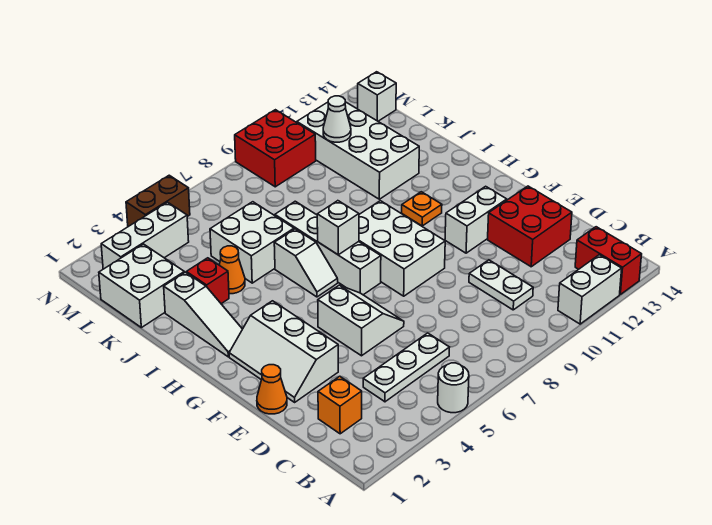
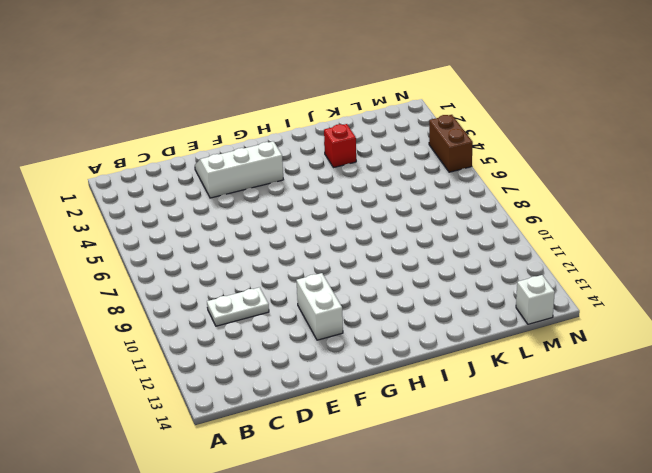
none -> white 1x1 round brick [438,363,469,413]
none -> white 1x2 brick [558,255,622,324]
none -> red 1x2 brick [575,227,642,294]

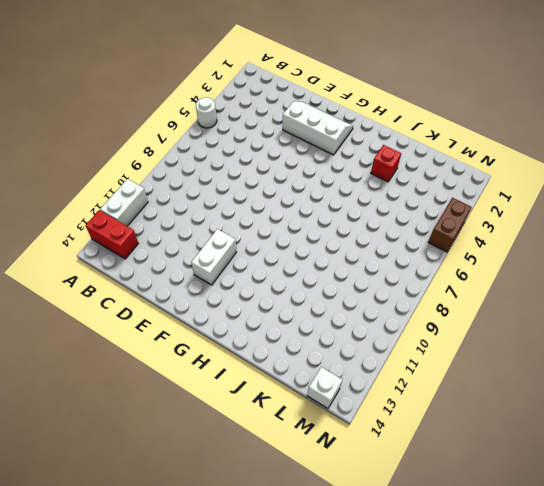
none -> orange 1x1 brick [318,376,362,434]
none -> white 1x3 plate [363,333,450,402]
none -> white 1x2 plate [469,260,533,310]

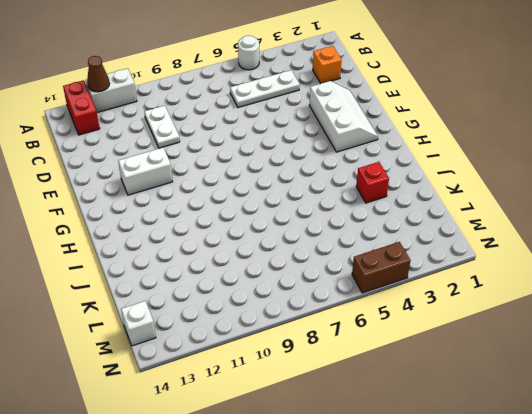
brown 1x1 cone [87,56,110,92] -> none
none -> red 2x2 brick [488,186,572,267]
none -> orange 1x1 cone [257,365,287,414]
none -> white 2x2 slope [318,285,404,356]

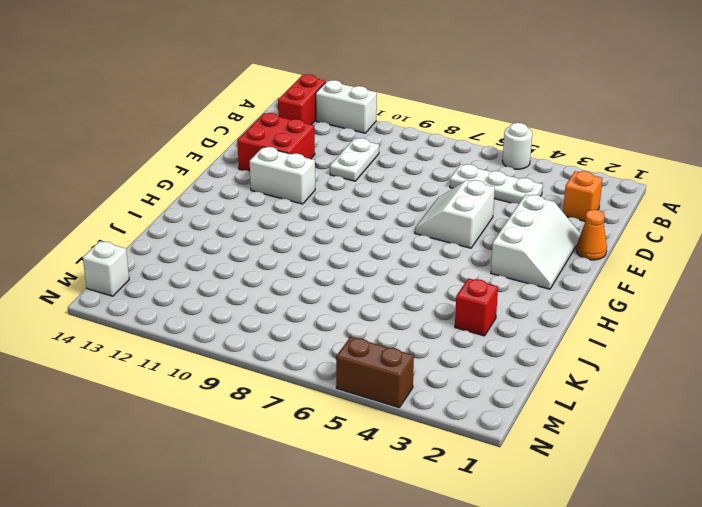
none -> white 2x3 brick [359,201,445,296]
none -> white 1x4 brick [275,201,381,295]
none -> white 1x3 slope [164,272,242,357]

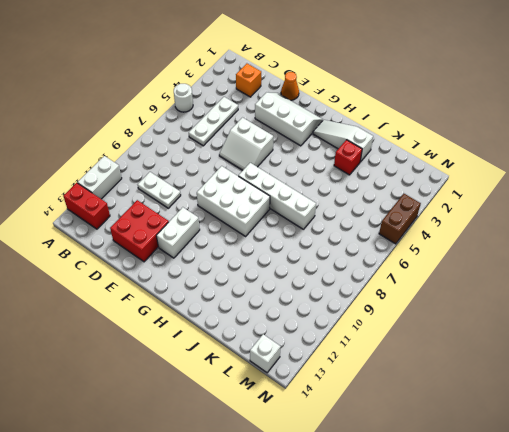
none -> white 1x2 slope [274,229,338,297]
none -> orange 1x1 plate [402,192,442,226]
none -> orange 1x1 cone [219,246,245,294]

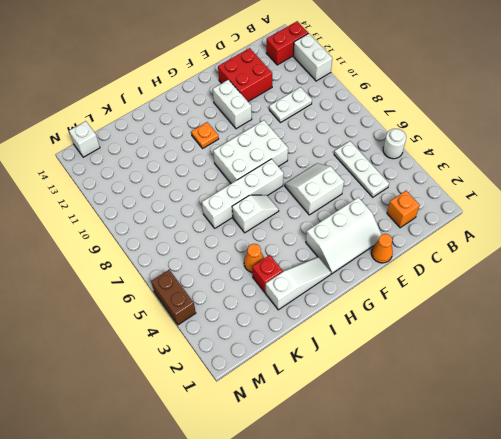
none -> white 2x2 brick [210,202,294,283]
none -> white 2x4 brick [297,102,419,199]
none -> white 2x2 brick [99,244,184,328]

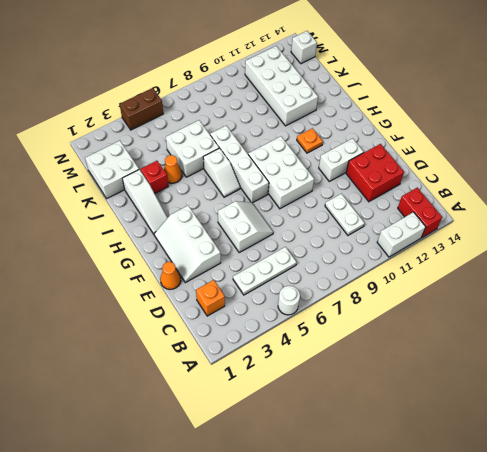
none -> white 1x3 brick [101,202,189,269]
none -> red 2x2 brick [235,110,316,187]
none -> white 1x1 brick [317,201,359,255]

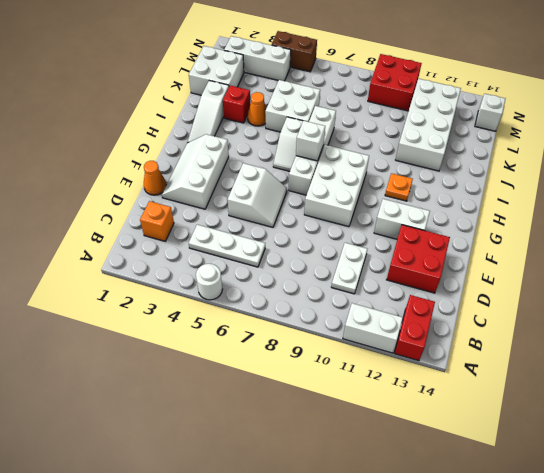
none -> white 1x1 cone [323,96,351,142]

